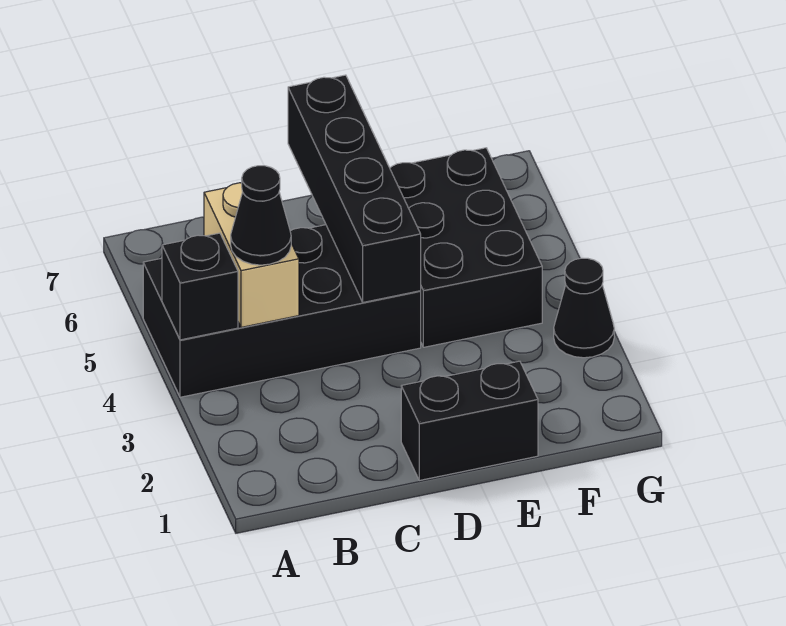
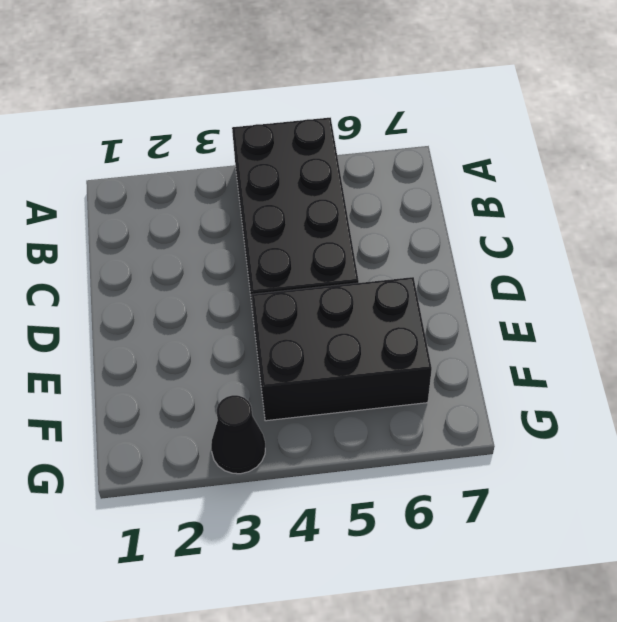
none -> black 1x2 brick [401,361,538,480]
none -> black 1x1 brick [162,233,238,340]

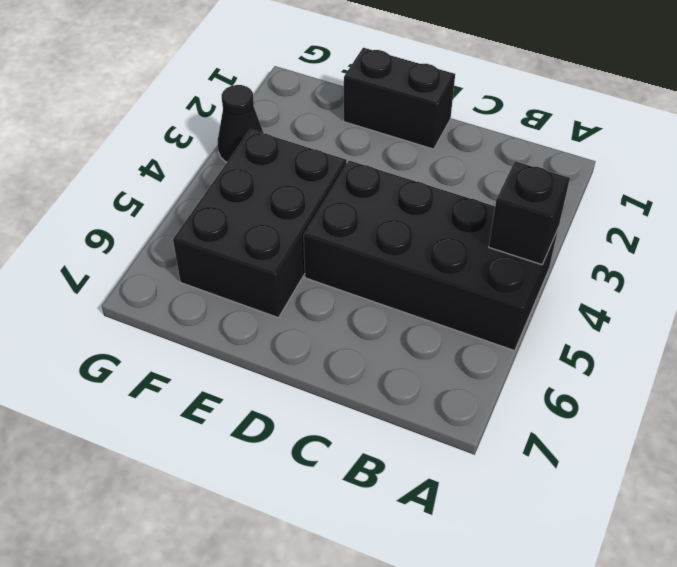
none -> tan 1x2 brick [204,183,299,327]
none -> black 1x4 brick [288,75,421,302]

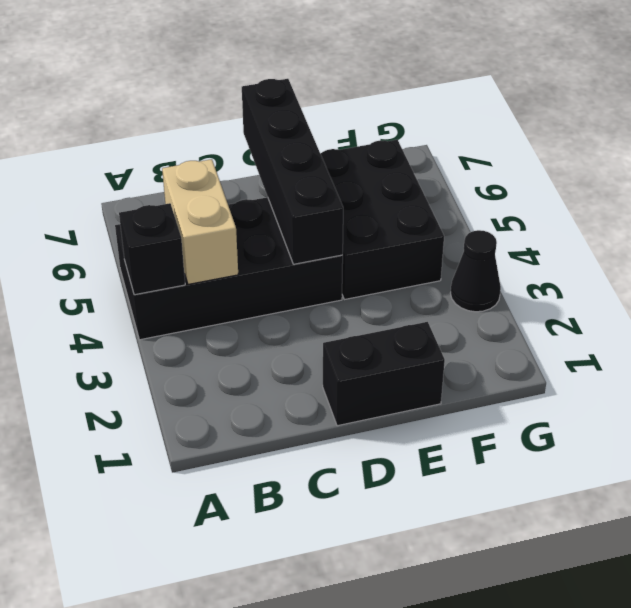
none -> black 1x1 cone [231,166,291,265]

